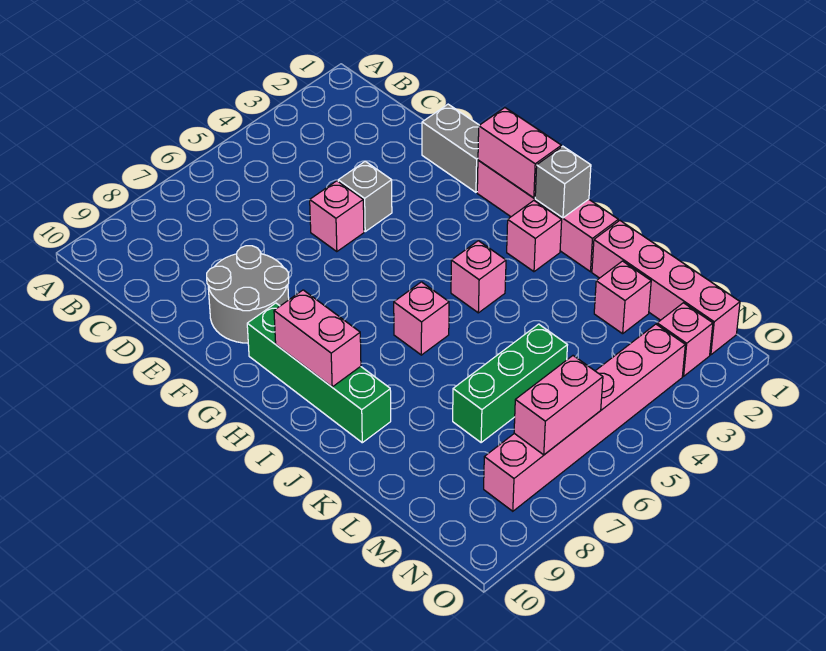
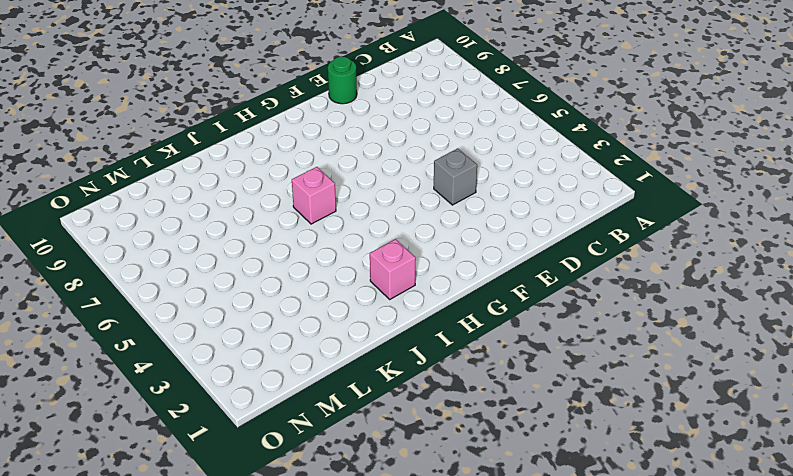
green 1x1 round brick [328,57,357,104] -> none
none -> grey 1x2 brick [422,104,479,192]
none -> pink 1x1 brick [310,181,364,252]
none -> grey 2x2 round brick [207,246,289,343]

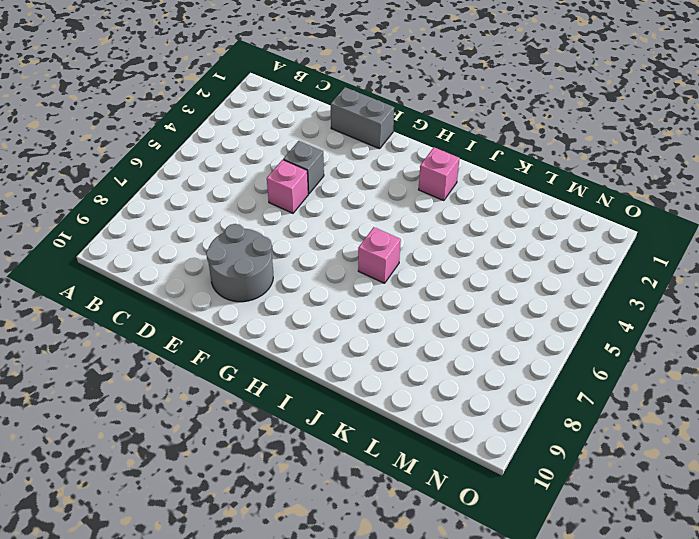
none -> pink 1x4 brick [477,160,618,272]
none -> green 1x4 brick [247,303,391,443]
none -> pink 1x1 brick [451,241,506,313]

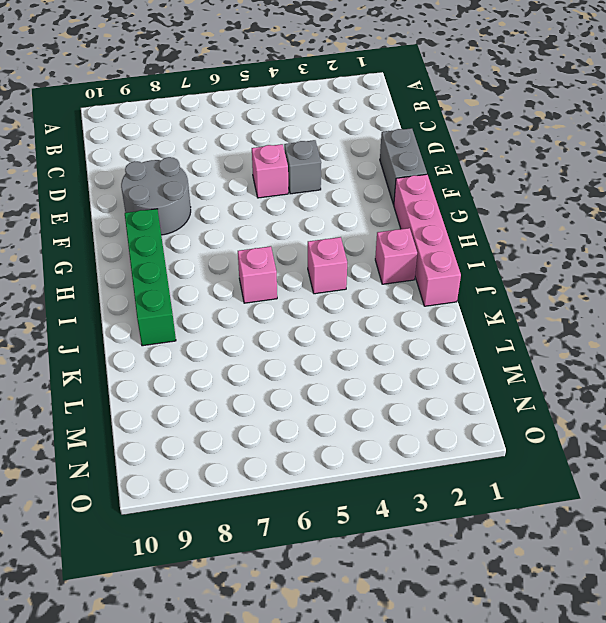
none -> pink 1x4 brick [592,221,740,355]
none -> pink 1x1 brick [594,261,651,334]
none -> green 1x3 brick [453,324,567,443]

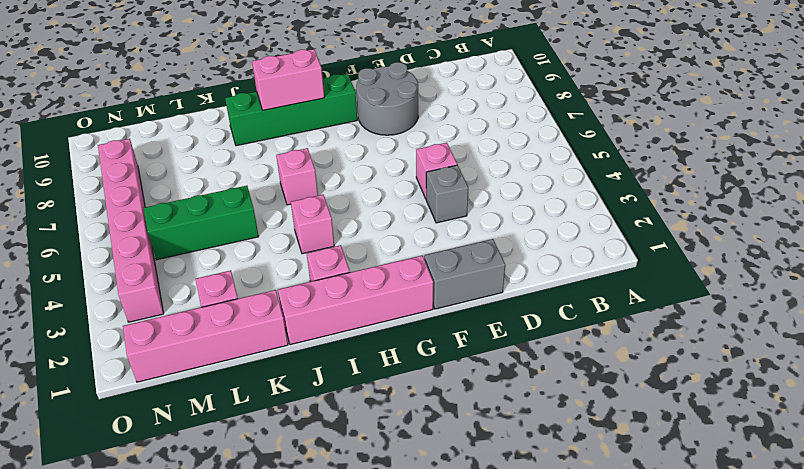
green 1x3 brick [144,186,259,260] -> green 1x3 brick turned to [453,324,567,443]
none -> pink 1x1 brick [657,303,713,376]
none -> pink 1x2 brick [478,108,561,198]
none -> grey 1x1 brick [535,146,591,218]

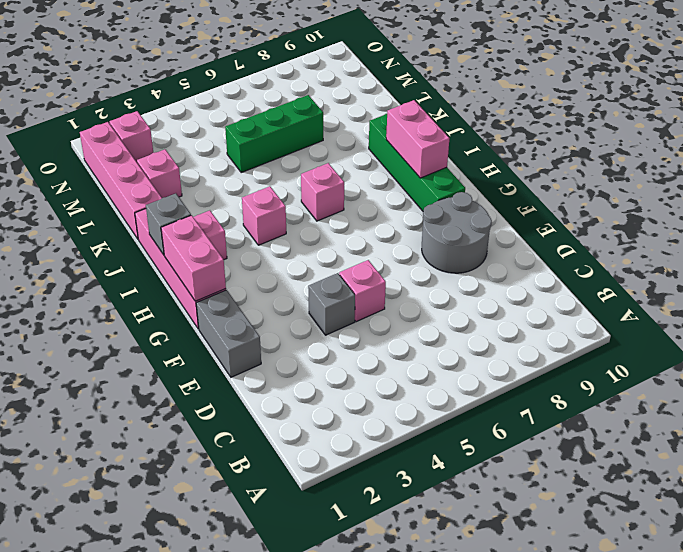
none -> pink 1x6 brick [484,324,685,511]
none -> pink 1x2 brick [514,356,603,455]

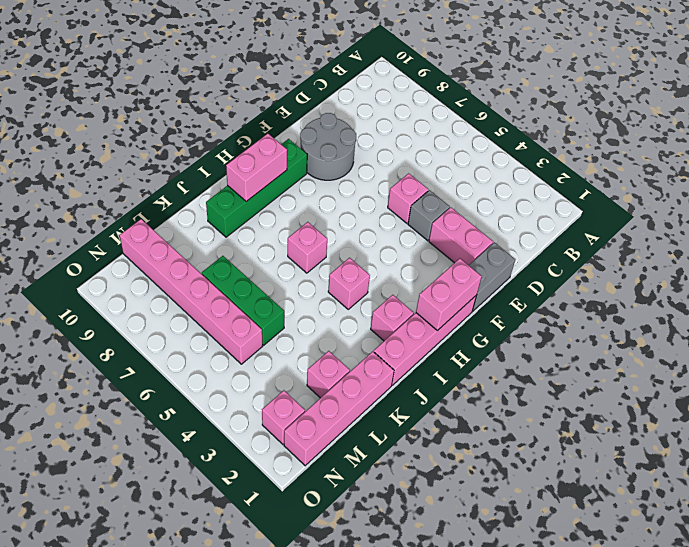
pink 1x2 brick [429,207,493,265] -> pink 1x2 brick moved to [514,356,603,455]
pink 1x6 brick [120,219,262,364] -> pink 1x6 brick moved to [484,324,685,511]
none -> grey 1x1 brick [535,146,591,218]

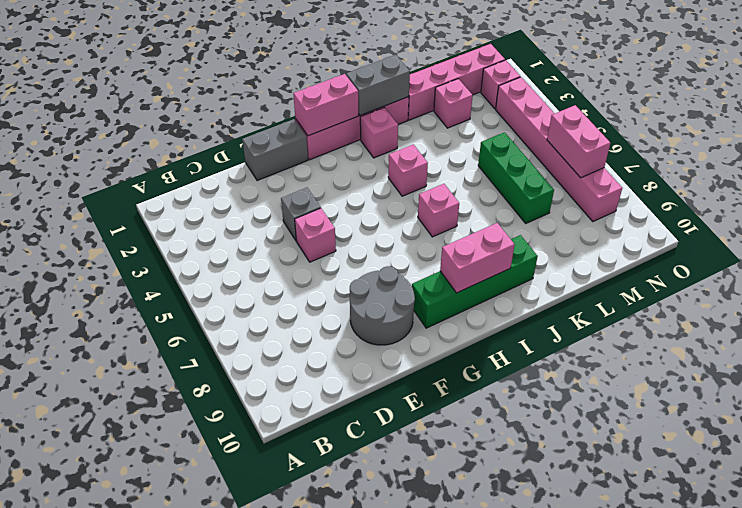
grey 1x2 brick [346,55,410,115] -> grey 1x1 brick [535,146,591,218]

